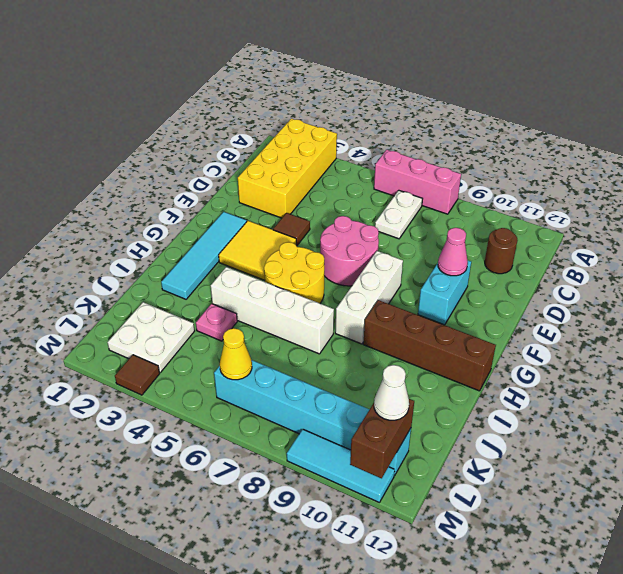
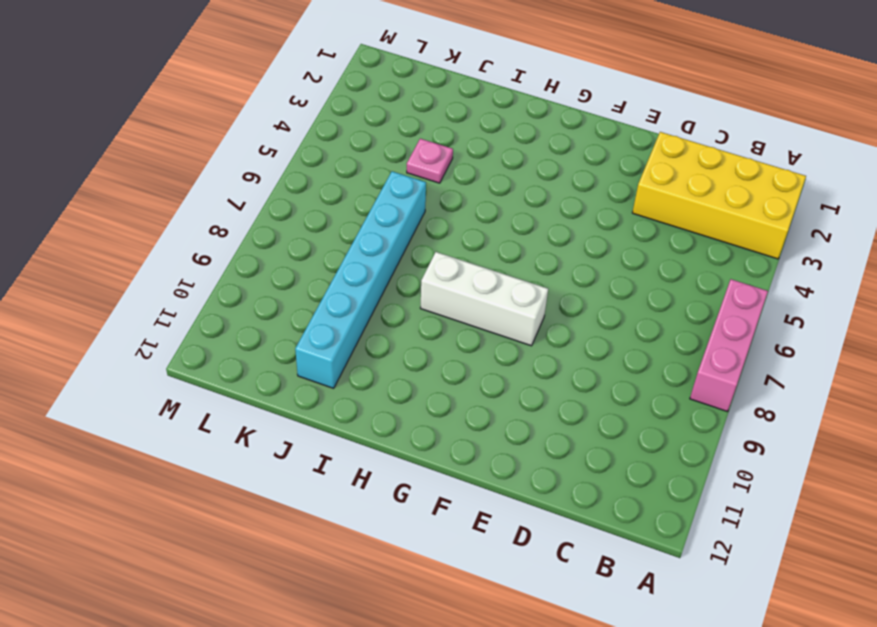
cyan 1x6 brick [295,171,426,388] -> cyan 1x6 brick moved to [214,360,411,476]
none -> white 1x2 plate [375,190,422,239]
none -> brown 1x1 round brick [485,228,518,274]
none -> brown 1x1 tile [273,213,310,246]

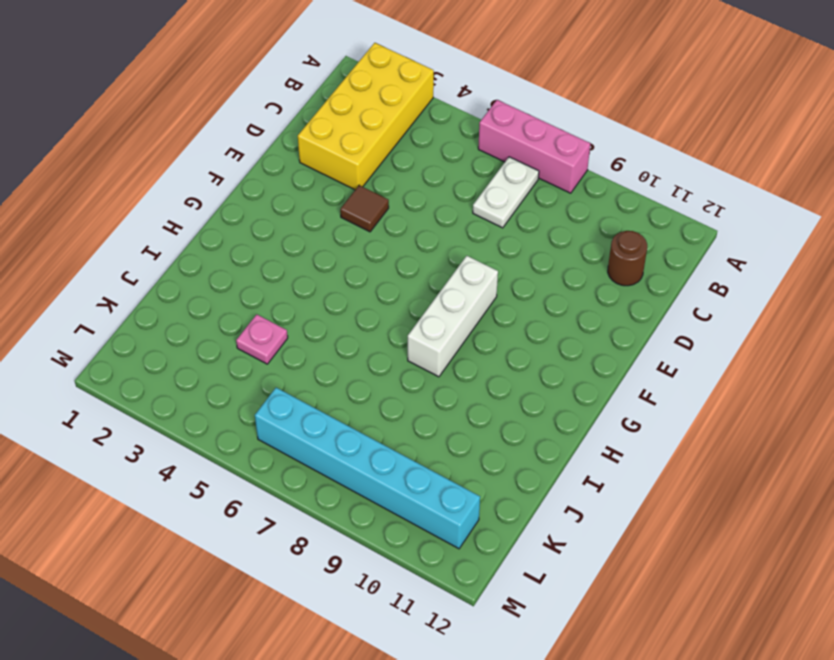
none -> pink 2x2 round brick [320,216,379,286]
none -> cyan 1x2 brick [418,260,471,325]
none -> cyan 1x4 tile [161,212,247,299]

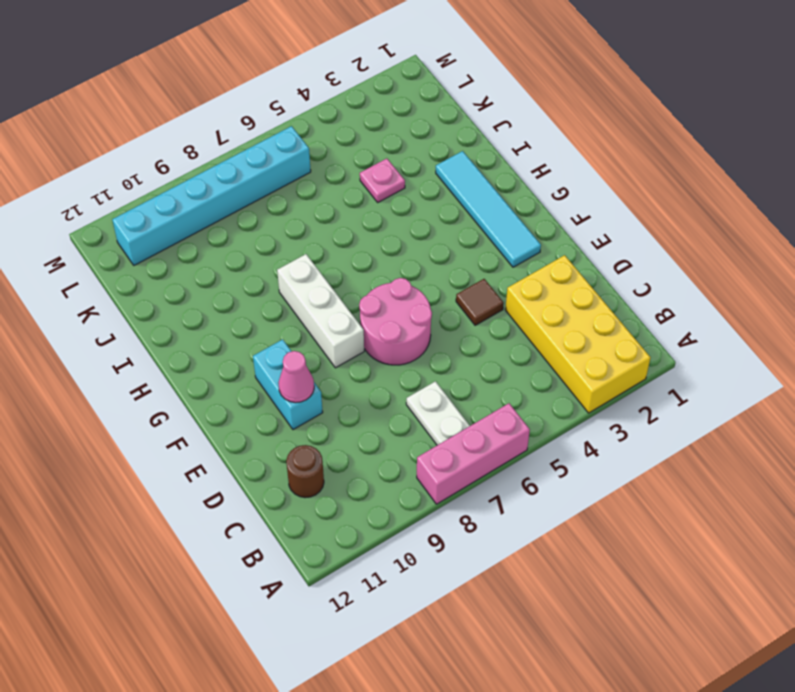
none -> yellow 2x2 tile [219,221,296,280]
none -> yellow 2x2 round brick [264,242,324,303]
none -> brown 1x4 brick [363,300,496,391]

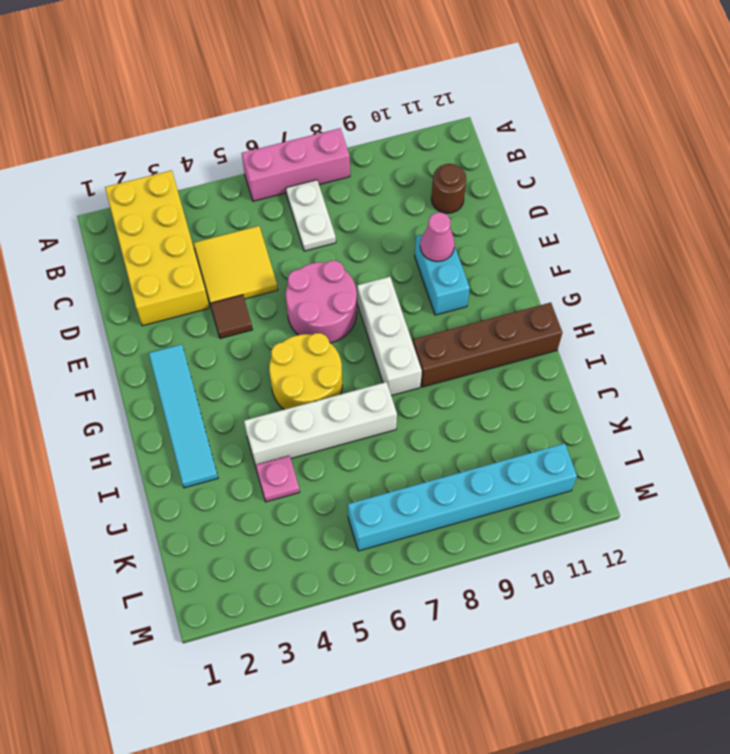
yellow 2x2 tile [193,226,278,303] -> yellow 2x2 tile moved to [219,221,296,280]
none -> white 2x2 plate [107,302,195,372]
none -> brown 1x1 tile [115,355,160,395]
none -> cyan 1x3 tile [287,429,395,503]

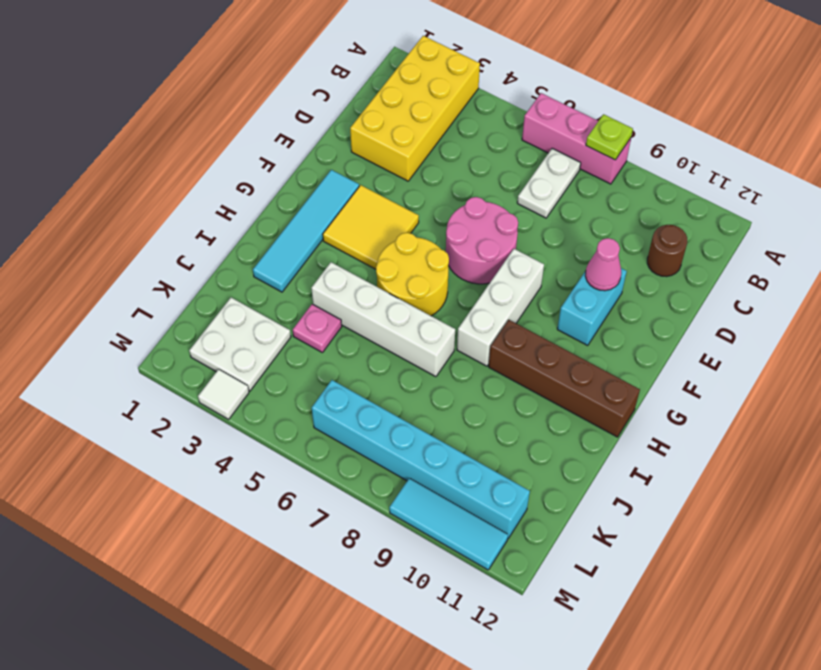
lime 1x1 plate [586,114,633,160] -> none
white 1x1 tile [198,369,249,419] -> brown 1x1 tile [115,355,160,395]
none -> brown 1x1 tile [273,213,310,246]
none -> yellow 1x1 cone [220,328,252,380]
none -> brown 1x2 brick [350,399,414,478]

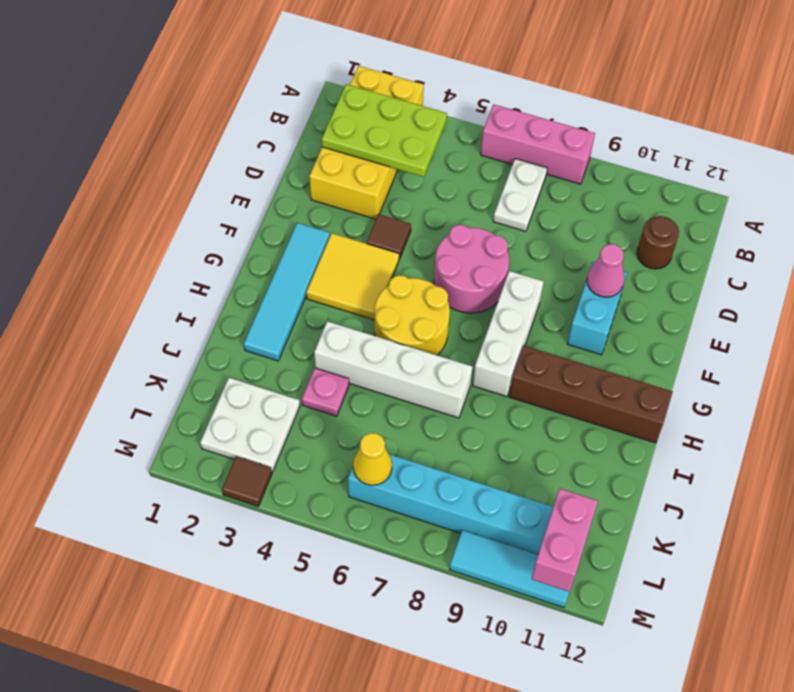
lime 2x3 plate [322,84,447,177] -> none
pink 1x2 brick [531,489,598,592] -> brown 1x2 brick [350,399,414,478]
none -> white 1x1 cone [374,365,409,420]

